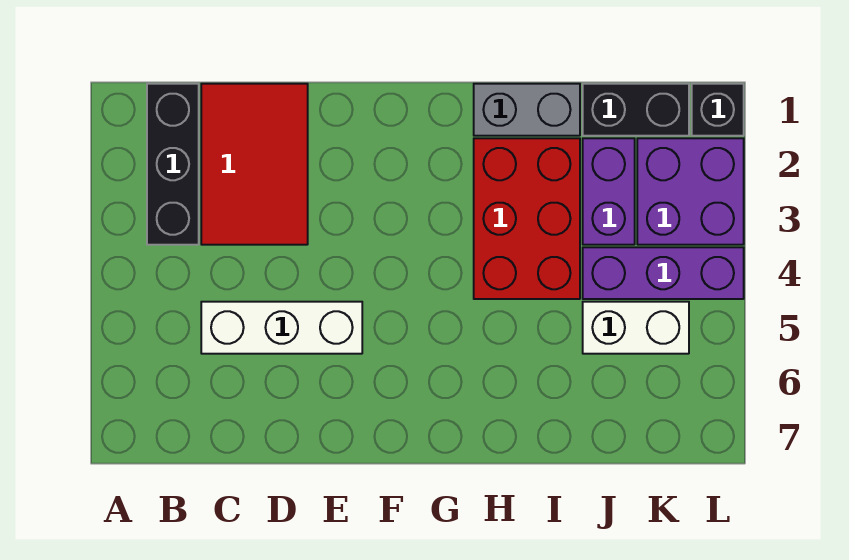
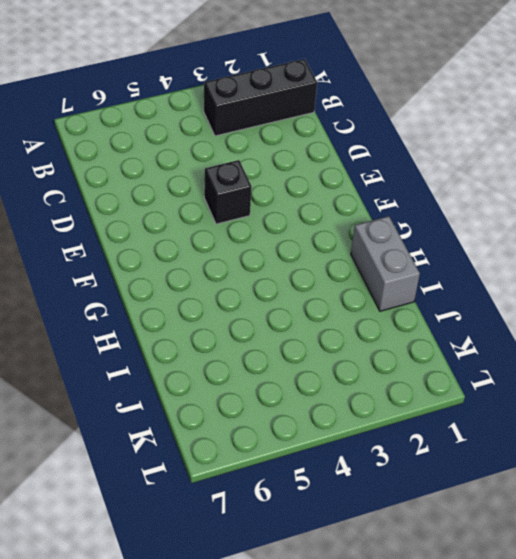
black 1x1 brick [204,160,252,224] -> black 1x1 brick moved to [692,84,744,136]
none -> red 2x3 tile [201,84,308,245]
none -> white 1x3 brick [201,302,362,354]

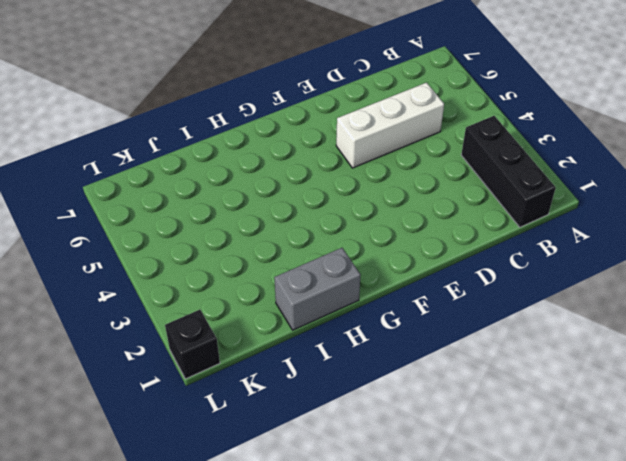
none -> red 2x3 tile [201,84,308,245]
none -> red 2x3 brick [474,138,580,299]

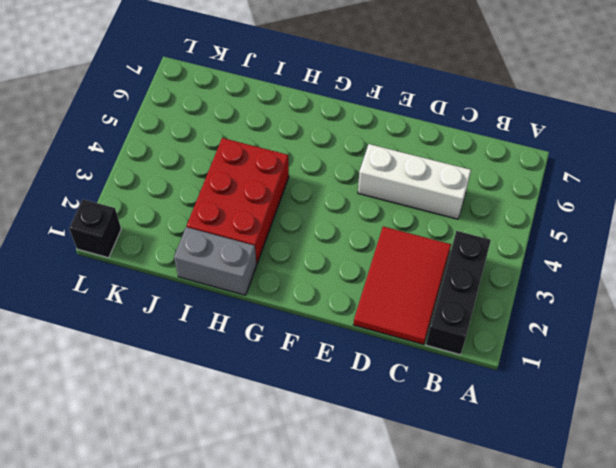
none -> black 1x2 brick [583,84,689,136]
none -> purple 1x2 brick [583,138,635,245]

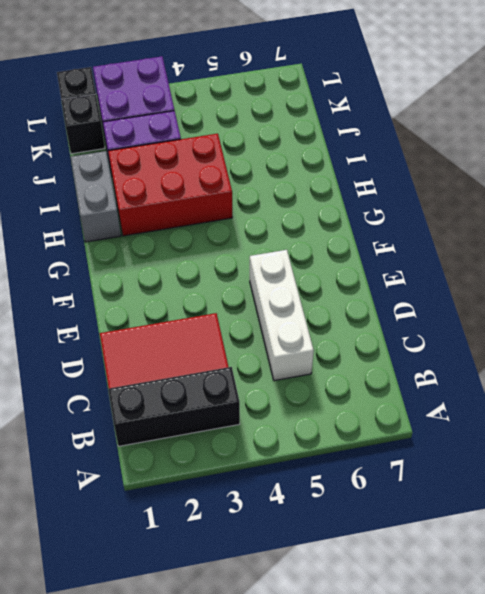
black 1x1 brick [61,94,105,154] -> black 1x2 brick [583,84,689,136]
none -> purple 1x3 brick [583,247,744,299]
none -> white 1x2 brick [583,302,689,354]

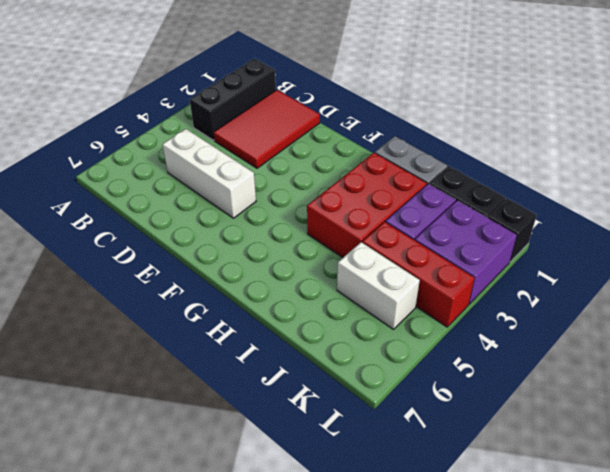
red 1x3 brick [362,222,474,327] -> purple 1x3 brick [583,247,744,299]

